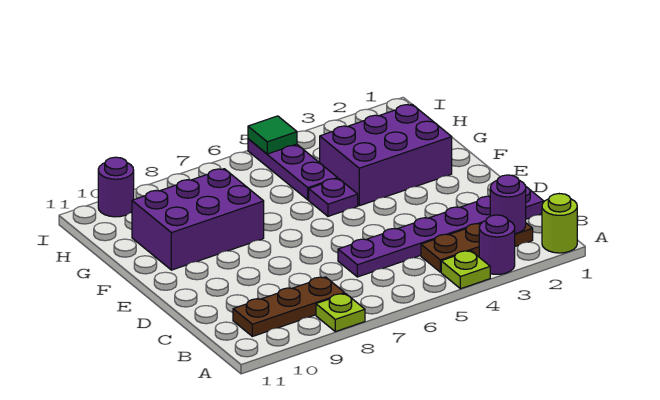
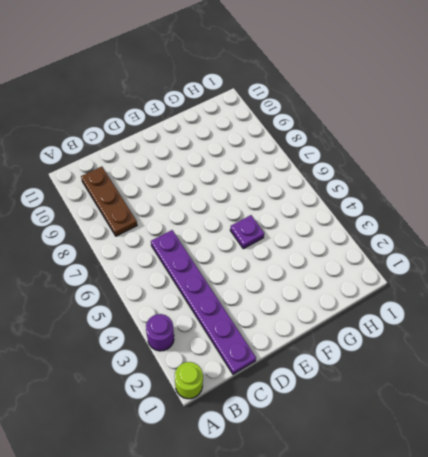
none -> lime 1x1 plate [441,251,490,289]
none -> lime 1x1 plate [316,294,365,332]
none -> brown 1x3 plate [421,223,533,272]

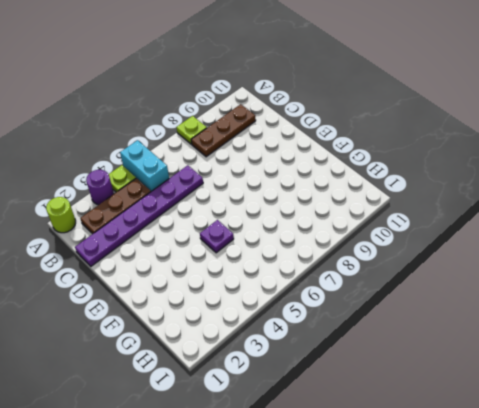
cyan 1x2 brick [120,140,169,191] -> none
none -> purple 2x3 brick [320,104,452,206]
none -> purple 2x3 brick [132,169,264,270]
none -> purple 1x3 plate [248,139,338,200]

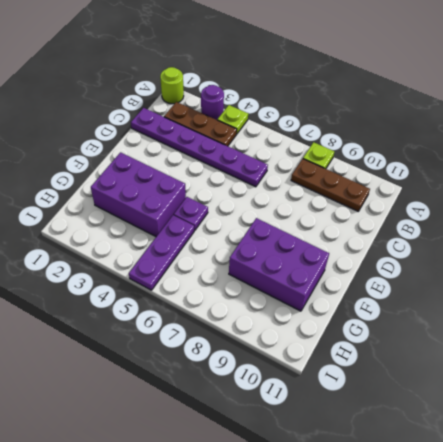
none -> purple 1x1 round brick [98,157,134,217]
none -> purple 1x1 round brick [490,175,526,234]
none -> green 1x1 tile [248,116,297,154]

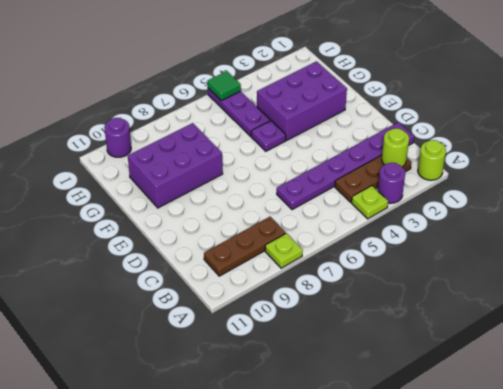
lime 1x1 round brick [382,128,409,167] -> purple 1x1 round brick [490,175,526,234]

